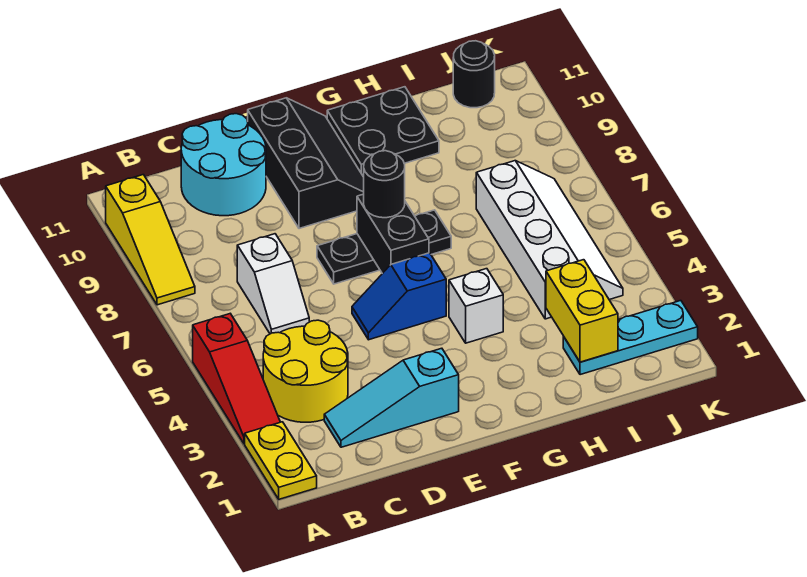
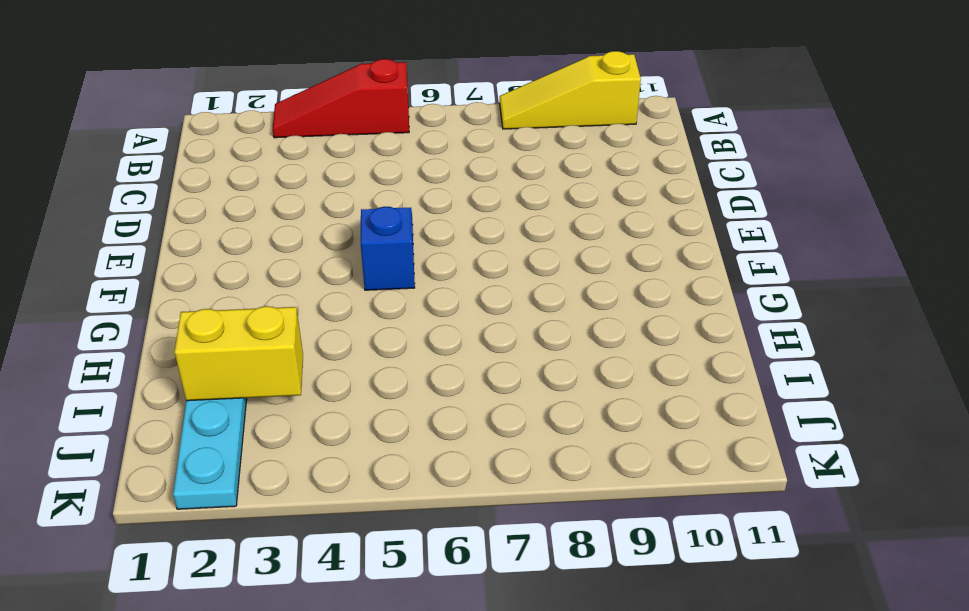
none -> yellow 1x2 plate [245,422,317,499]
none -> yellow 2x2 round brick [263,320,348,422]
none -> cyan 1x3 slope [324,348,459,447]

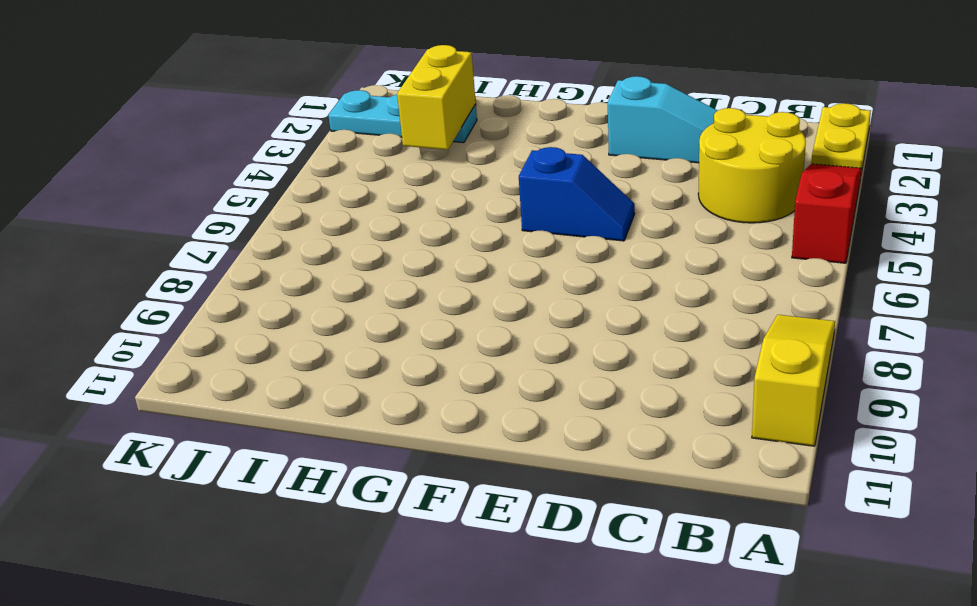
none -> white 1x2 slope [237,234,309,334]
none -> cyan 2x2 round brick [181,114,266,216]
none -> black 1x3 plate [317,210,451,284]

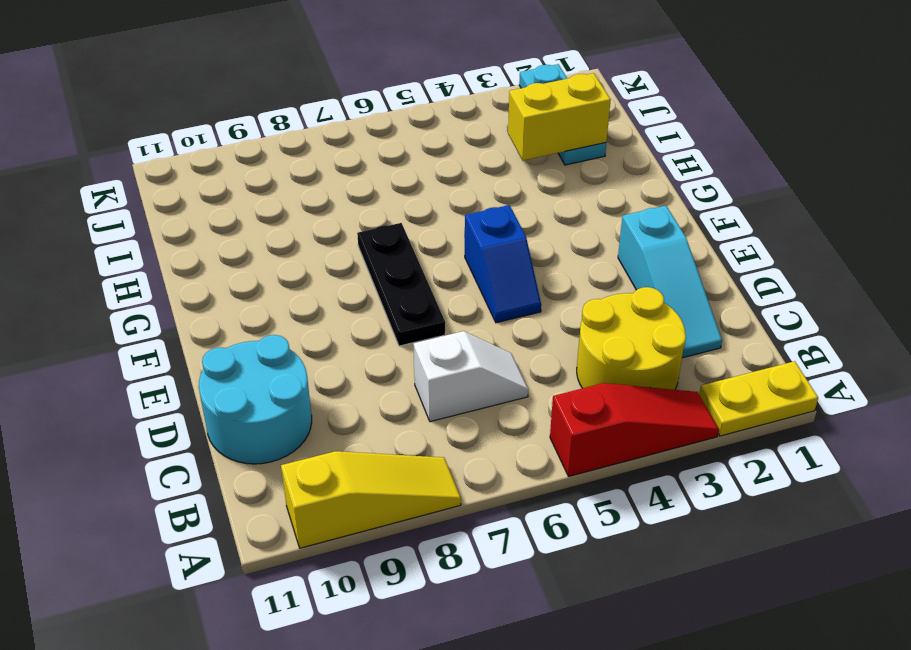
none -> black 2x3 slope [248,98,364,229]
none -> white 1x1 brick [449,269,503,343]
none -> black 2x2 plate [327,87,439,176]

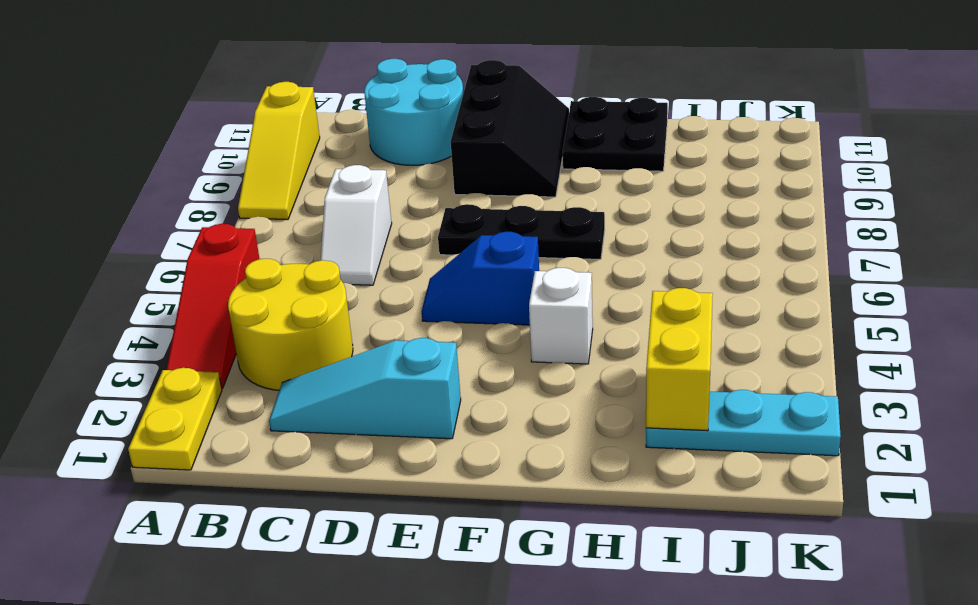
none -> white 2x4 slope [476,161,623,319]
none -> black 1x1 round brick [453,41,495,108]
none -> black 1x2 brick [357,194,429,274]

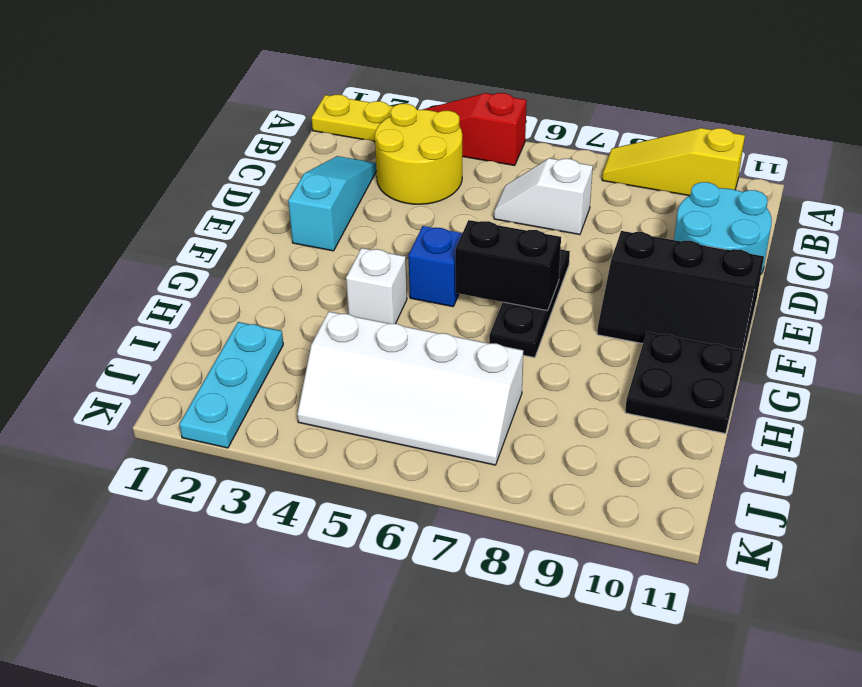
none -> black 1x1 round brick [453,41,495,108]
none -> yellow 1x2 brick [546,260,618,362]
none -> black 1x1 round brick [364,151,405,218]

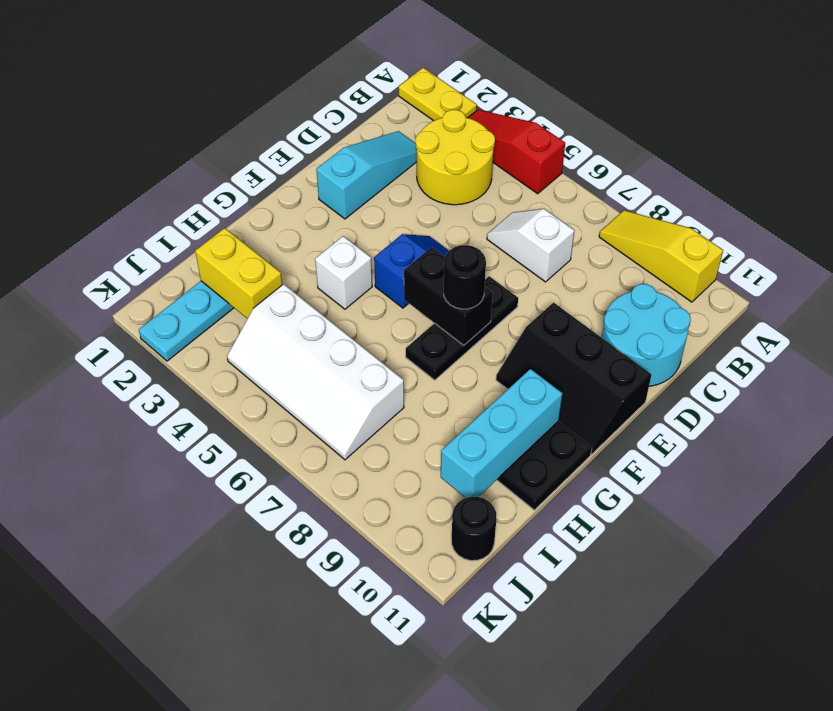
cyan 1x3 brick [441,369,562,498] -> none

